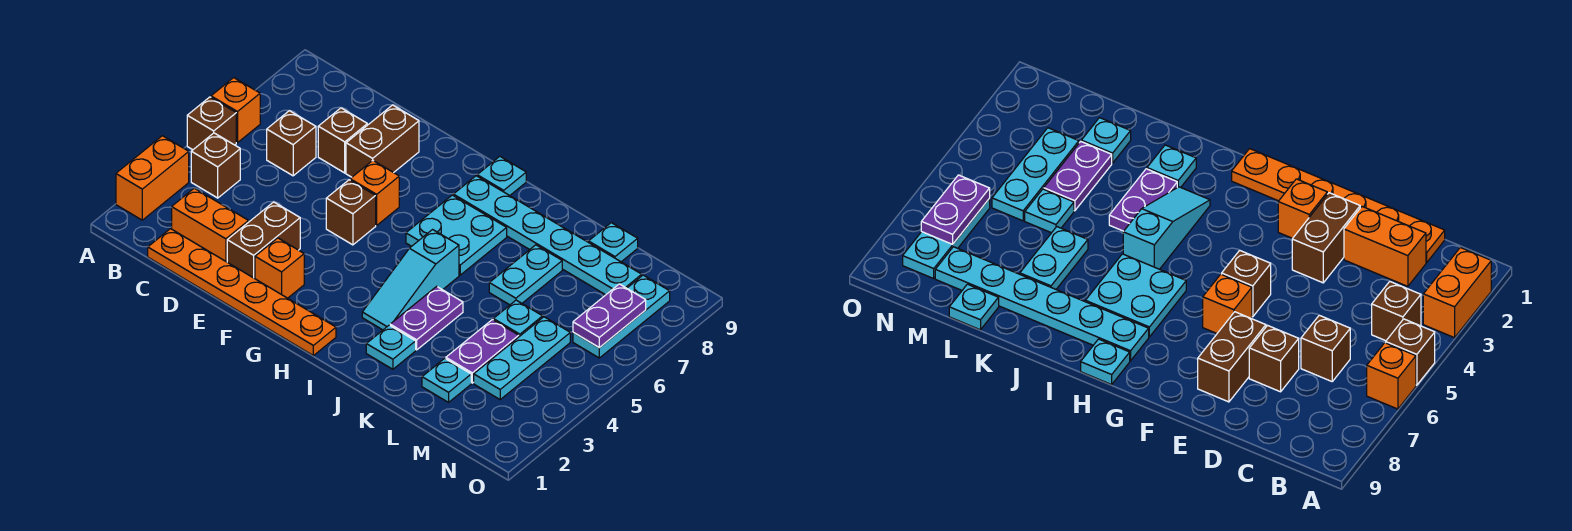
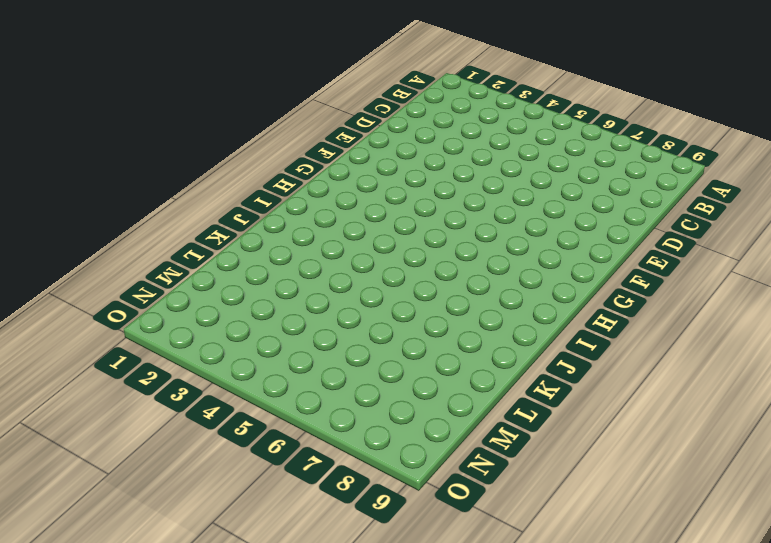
none -> orange 1x2 brick [116,136,189,220]
none -> brown 1x1 brick [187,97,236,150]
none -> orange 1x1 brick [211,78,260,143]

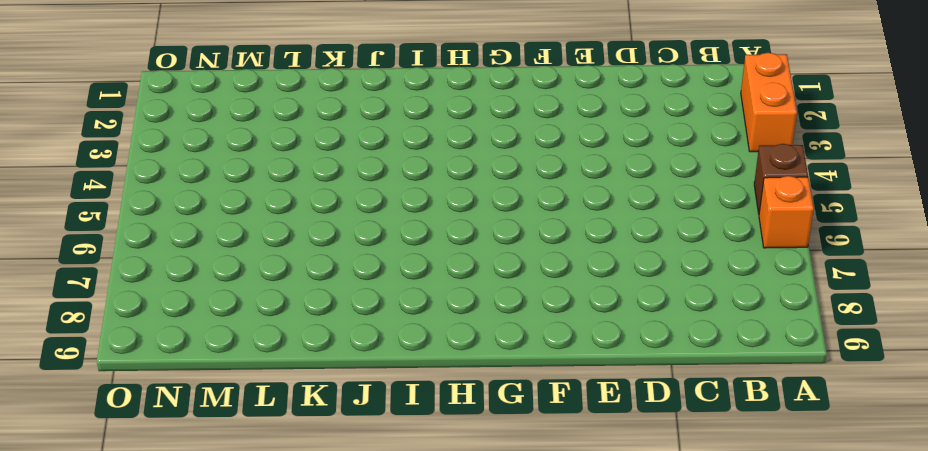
none -> brown 1x1 brick [191,133,240,198]
none -> orange 1x6 plate [148,229,336,356]
none -> orange 1x2 brick [172,188,249,262]

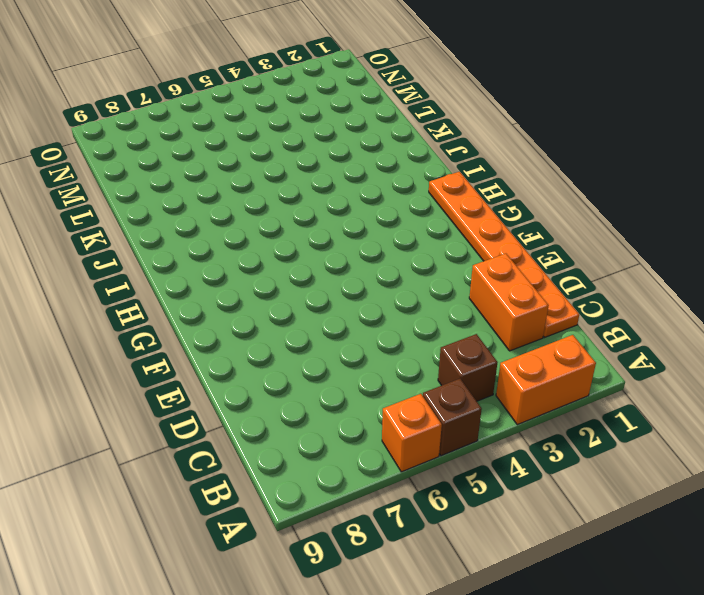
none -> brown 1x1 brick [267,111,316,176]
none -> brown 1x1 brick [318,108,367,173]
none -> brown 1x2 brick [227,202,300,279]

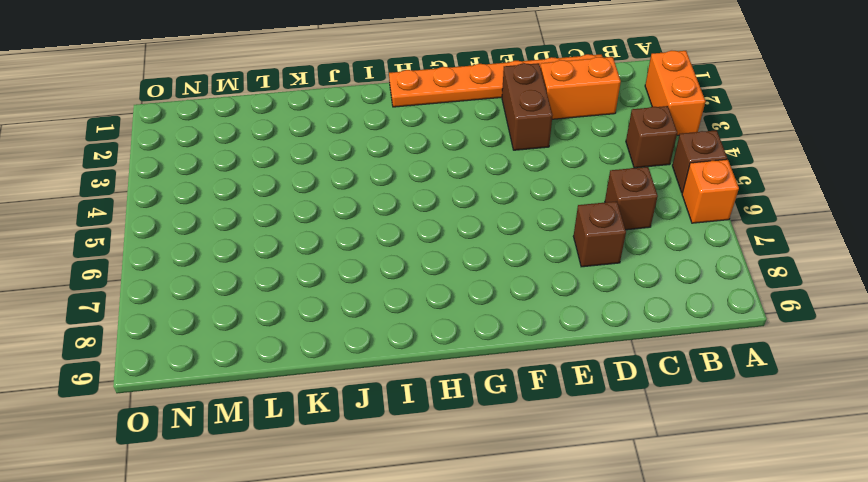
none -> brown 1x2 brick [346,105,419,177]
none -> orange 1x1 brick [255,238,304,298]
none -> brown 1x1 brick [326,180,376,245]

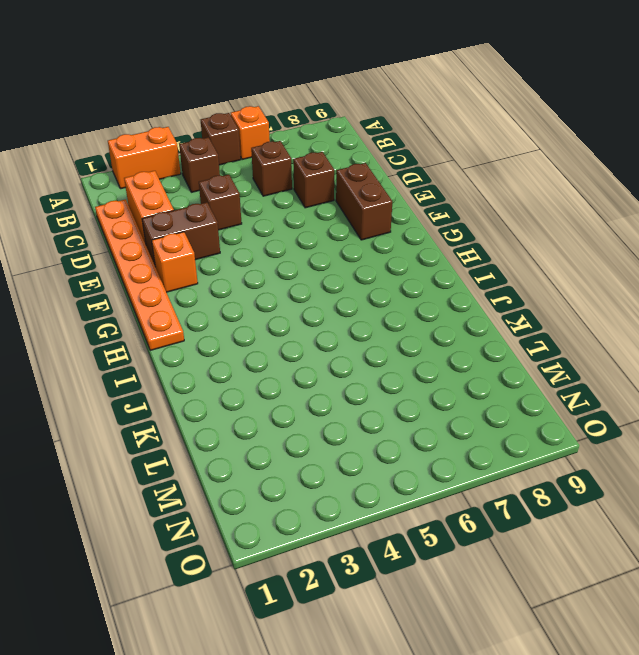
brown 1x1 brick [199,175,242,230] -> brown 1x1 brick moved to [326,180,376,245]
brown 1x2 brick [336,163,392,240] -> brown 1x2 brick turned to [346,105,419,177]
none -> orange 1x1 brick [350,161,399,225]
none -> cyan 2x2 plate [406,195,507,275]
none -> cyan 1x6 plate [453,176,642,295]

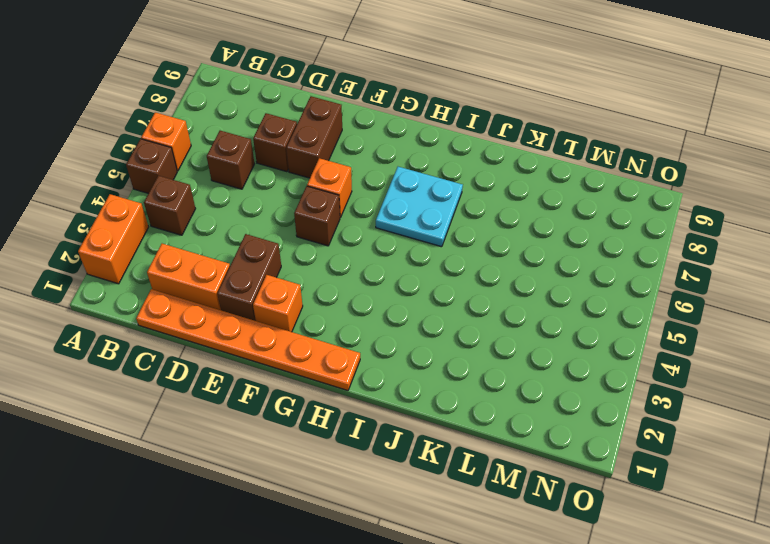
none -> cyan 1x6 plate [453,176,642,295]
none -> cyan 1x1 plate [477,157,526,196]
none -> cyan 1x3 slope [362,230,459,330]

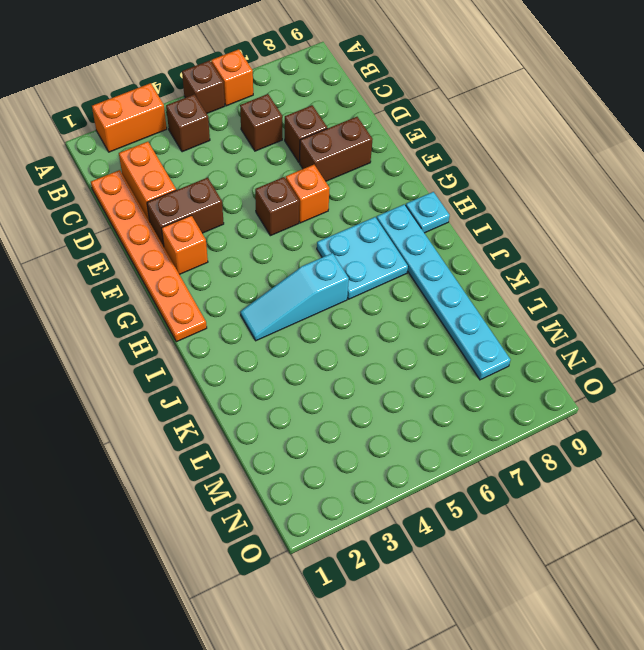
none -> cyan 1x1 plate [366,325,416,369]
none -> purple 1x2 plate [390,286,463,350]
none -> cyan 1x2 plate [489,245,562,305]

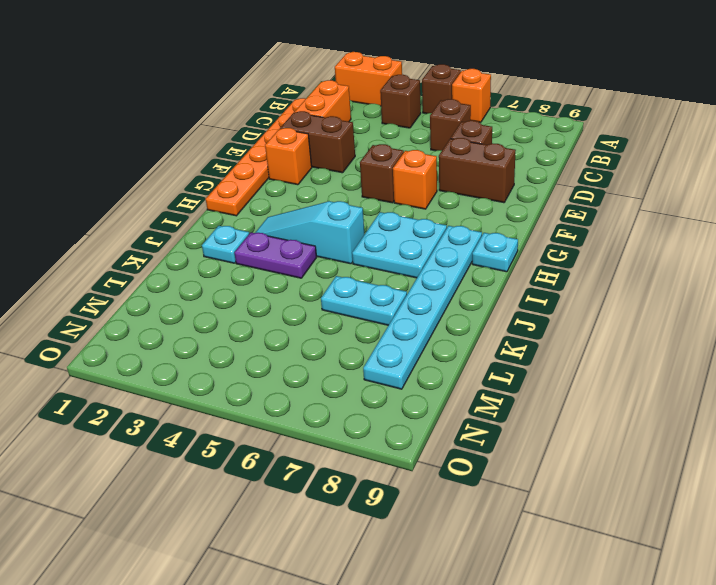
none -> cyan 1x1 plate [422,358,471,402]
none -> purple 1x2 plate [446,320,519,383]
none -> cyan 1x1 plate [493,300,543,337]

